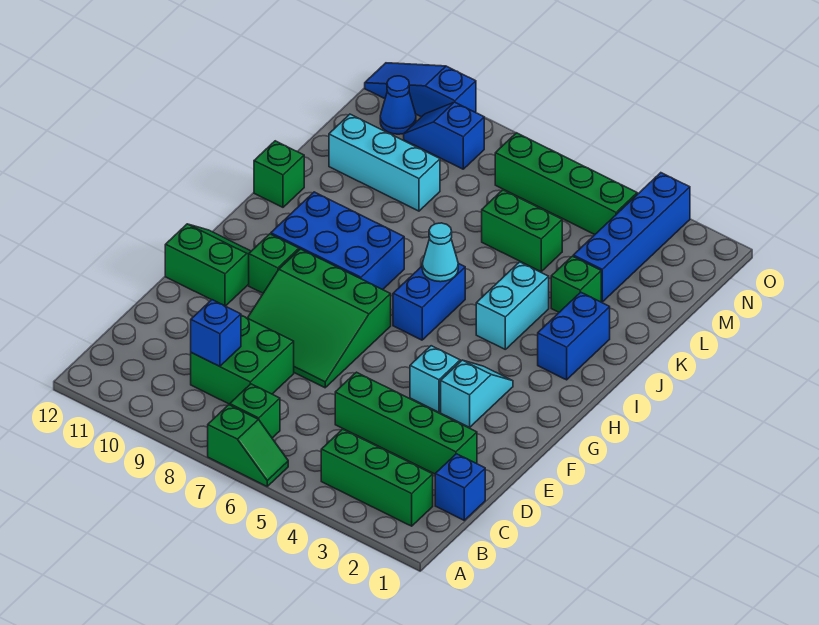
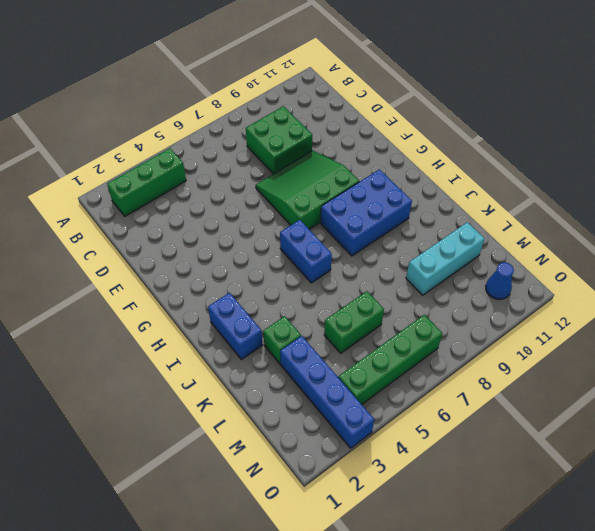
none -> green 1x2 slope [208,405,288,486]
none -> green 1x1 brick [230,384,280,438]
none -> blue 1x1 brick [435,454,485,520]

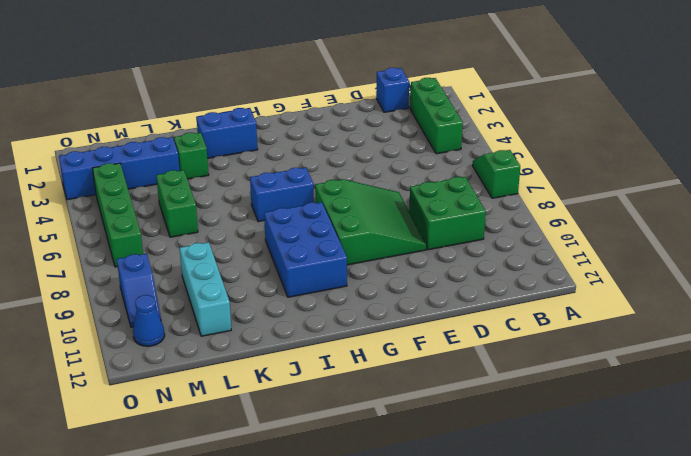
none -> green 1x1 brick [230,384,280,438]
none -> green 1x4 brick [335,372,477,474]
none -> cyan 1x2 slope [441,360,513,427]

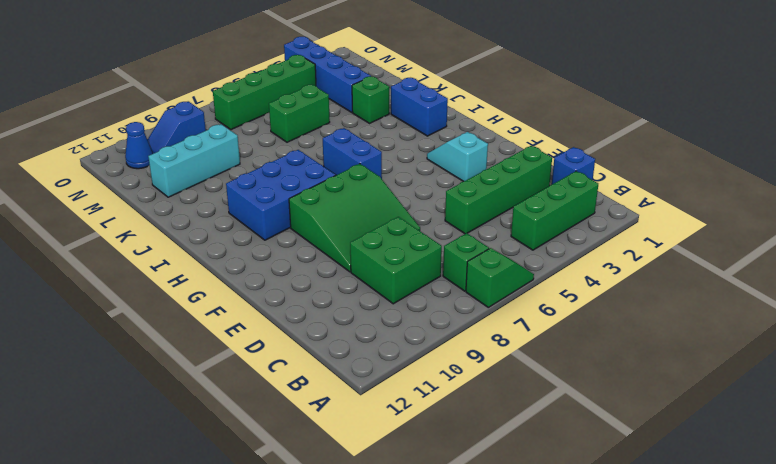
none -> cyan 1x1 brick [410,346,460,412]
none -> green 2x2 slope [165,224,251,306]
none -> green 1x1 brick [249,234,299,293]

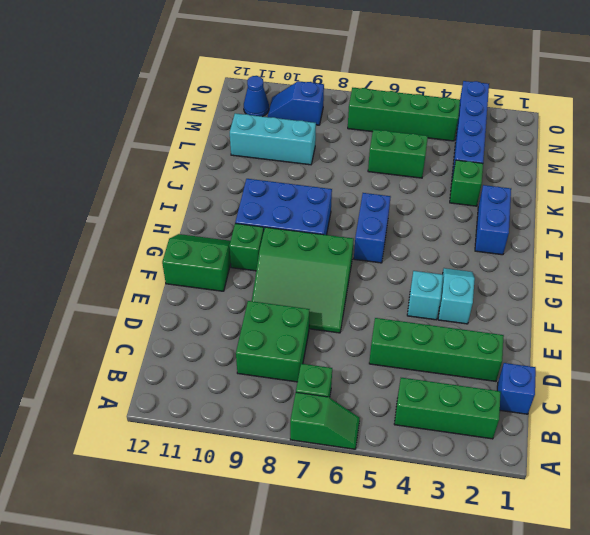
none -> cyan 1x2 brick [476,262,549,349]
none -> green 1x1 brick [254,141,304,207]
none -> blue 1x3 slope [365,63,476,117]

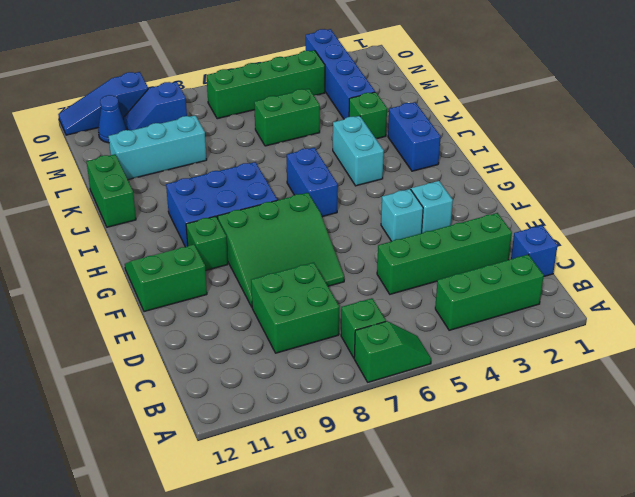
green 1x2 brick [86,154,136,227] -> green 1x1 brick [254,141,304,207]
none -> blue 1x1 brick [191,300,241,366]
none -> cyan 1x1 cone [422,223,458,282]

